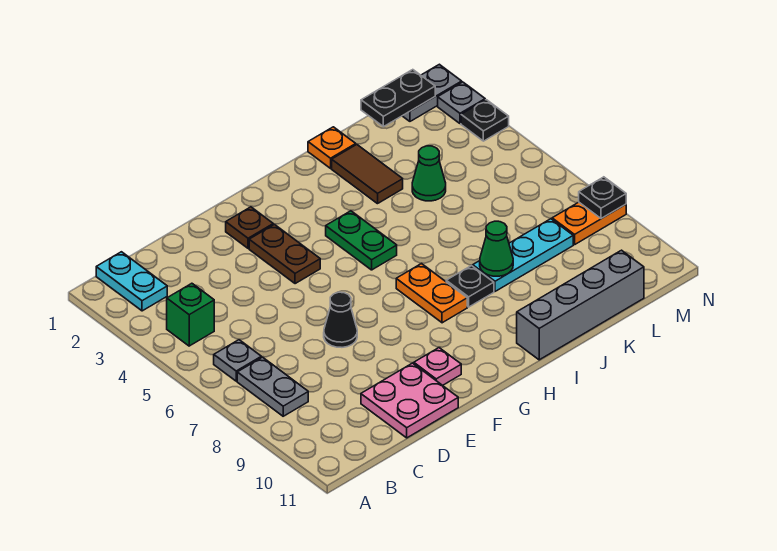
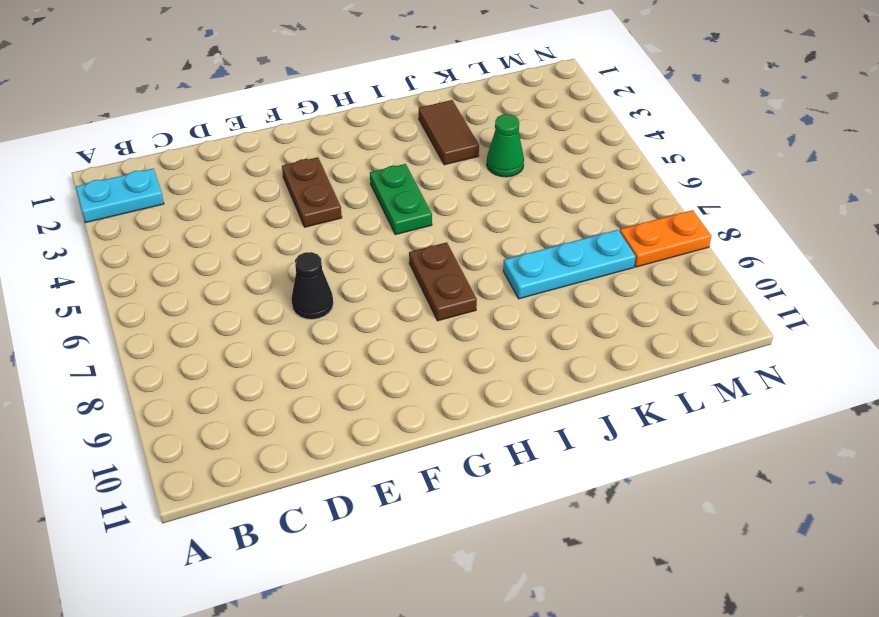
cyan 1x2 plate [76,169,164,223] -> cyan 1x2 plate turned to [96,252,167,311]
brown 1x2 plate [409,242,477,321] -> orange 1x2 plate [396,264,467,323]
none -> green 1x1 brick [167,283,214,346]
none -> grey 1x1 plate [214,340,261,381]
none -> grey 1x2 plate [237,357,308,416]

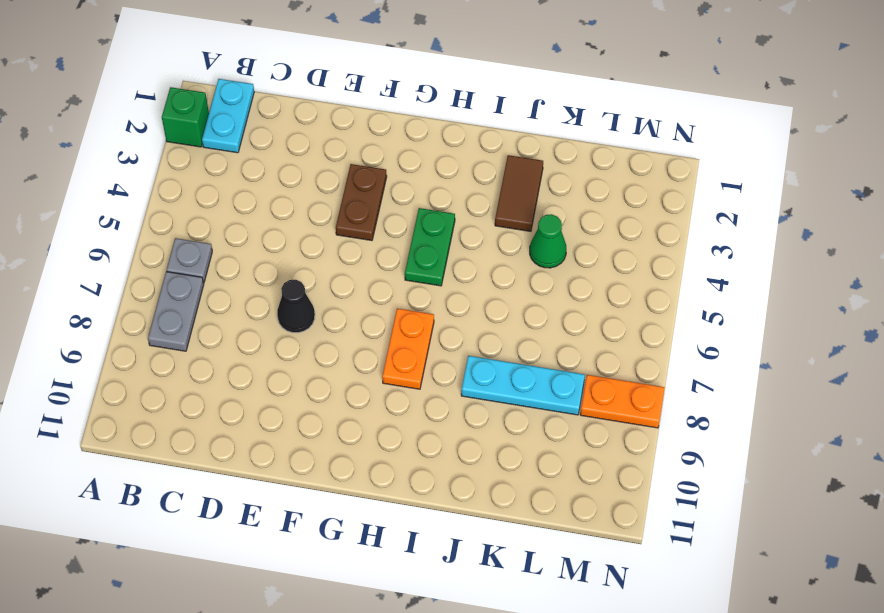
green 1x1 brick [162,87,209,147] -> green 1x1 brick moved to [167,283,214,346]
none -> pink 2x2 plate [361,363,458,438]
none -> brown 1x1 plate [226,207,273,248]
none -> pink 1x1 plate [414,348,461,385]

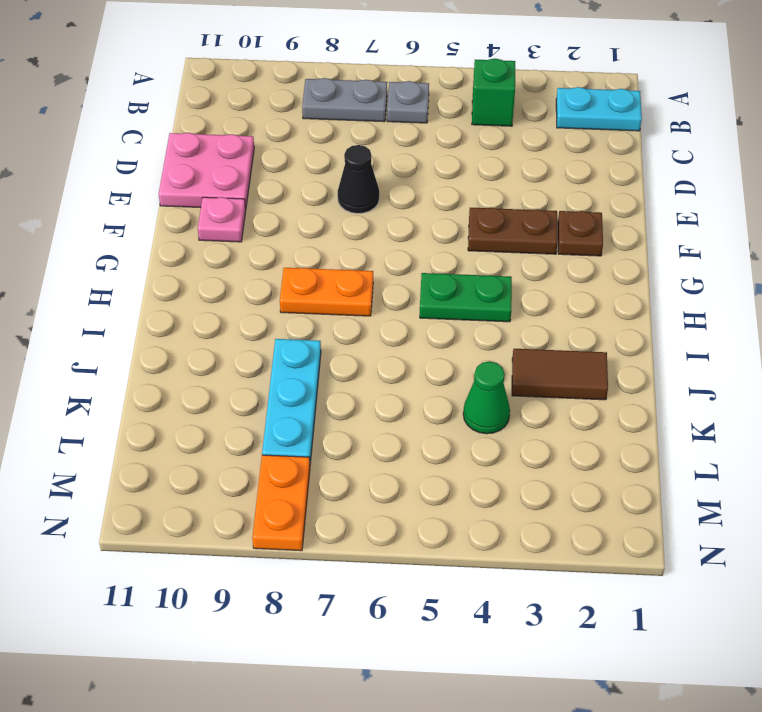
none -> black 1x1 plate [446,266,494,307]
none -> grey 1x4 brick [517,250,644,360]
none -> orange 1x1 plate [308,127,356,168]

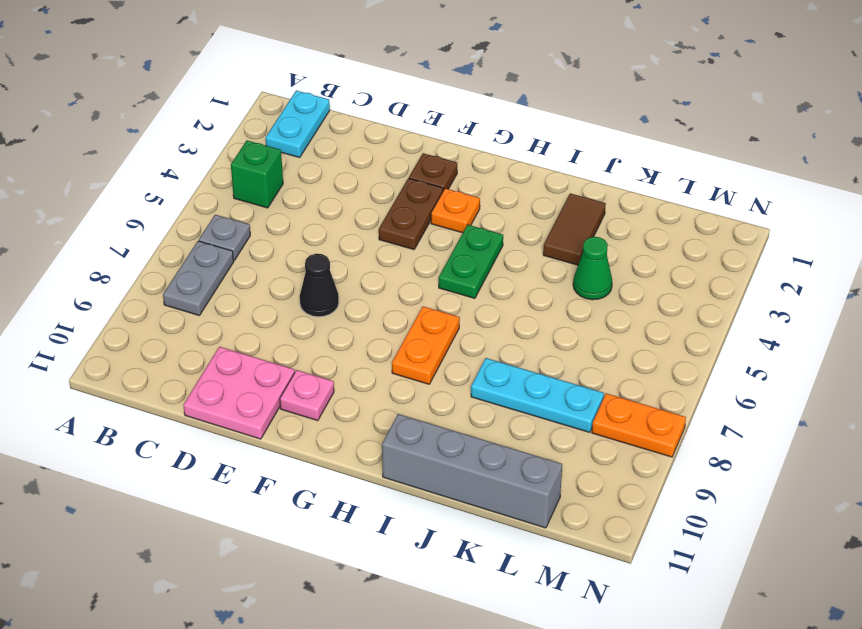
orange 1x1 plate [431,189,480,233] -> orange 1x1 plate moved to [308,127,356,168]
none -> black 1x1 plate [446,266,494,307]
none -> grey 1x2 plate [403,64,462,121]
none -> grey 1x1 plate [438,82,485,123]

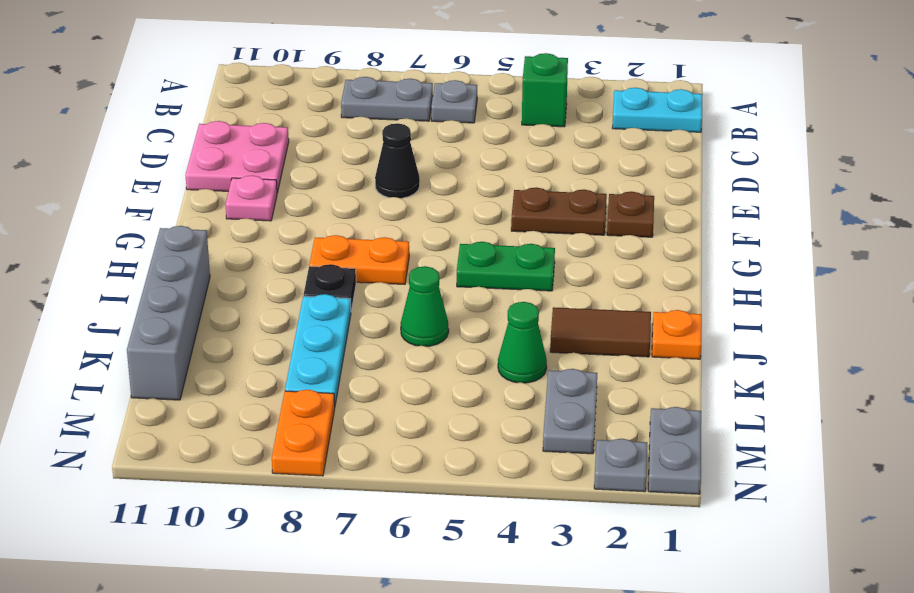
green 1x1 cone [401,266,449,346] -> green 1x1 cone moved to [480,221,513,276]
grey 1x2 plate [543,369,597,454] -> none
none -> black 1x1 plate [461,100,509,141]
none -> black 1x2 plate [361,70,435,127]
none -> black 1x1 plate [579,177,626,219]

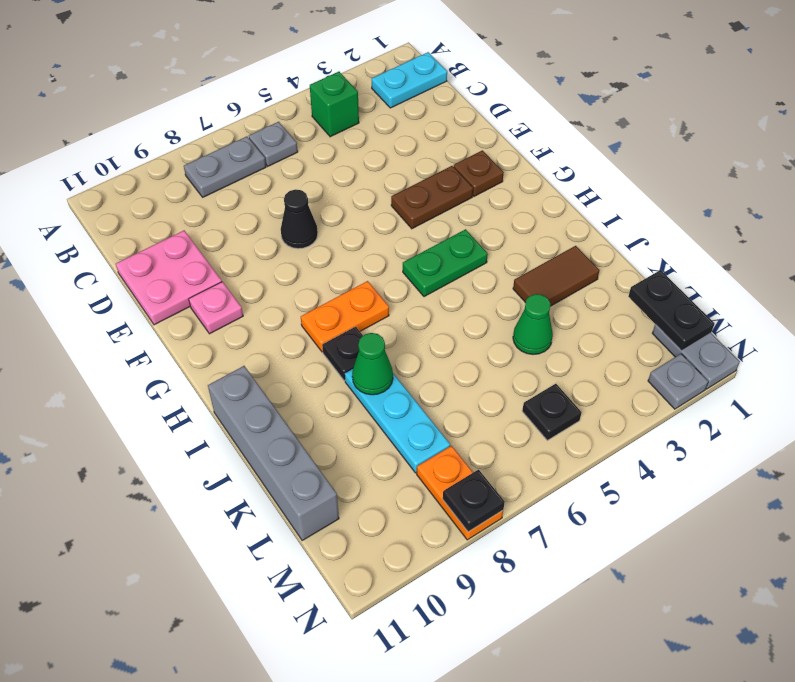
black 1x1 plate [522,384,582,440] -> black 1x1 plate moved to [461,100,509,141]
none -> orange 1x1 plate [308,127,356,168]

